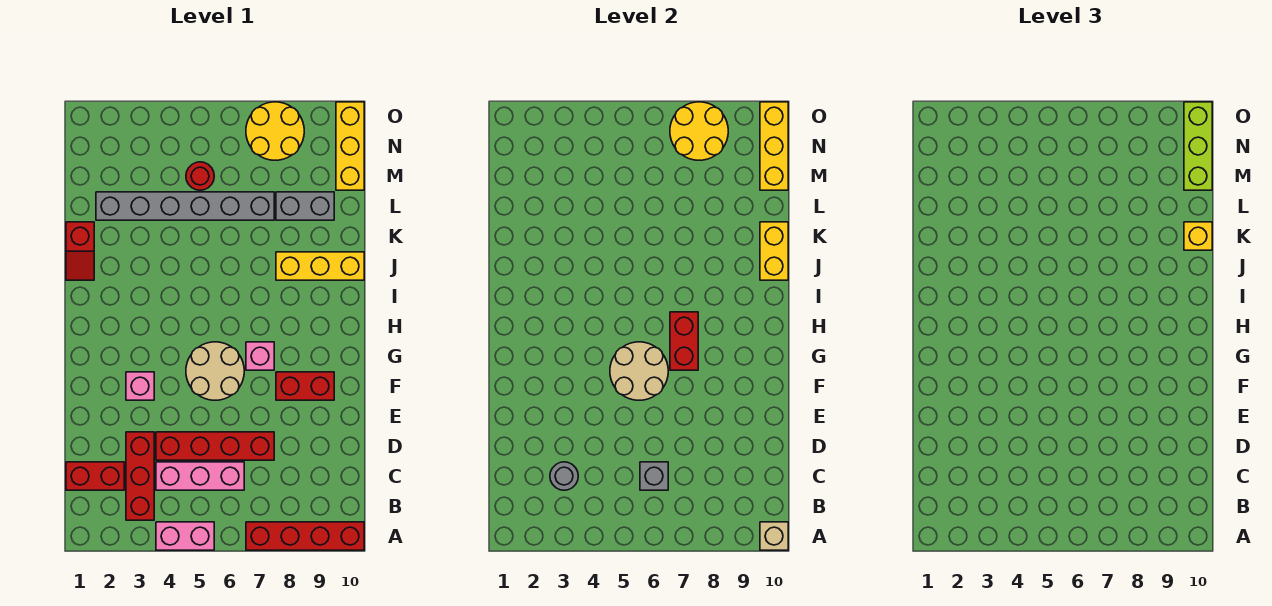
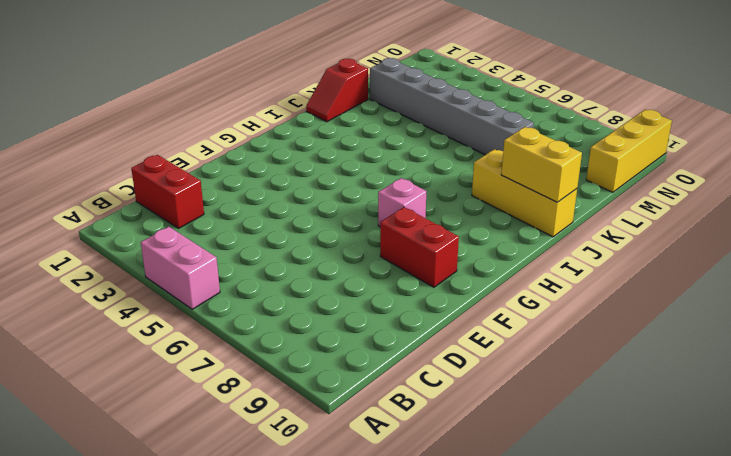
yellow 1x2 brick [501,127,582,202] -> yellow 1x2 brick turned to [760,222,788,280]
none -> red 1x4 brick [246,522,364,550]
none -> red 1x3 brick [126,432,154,520]
none -> pink 1x3 brick [156,462,244,490]

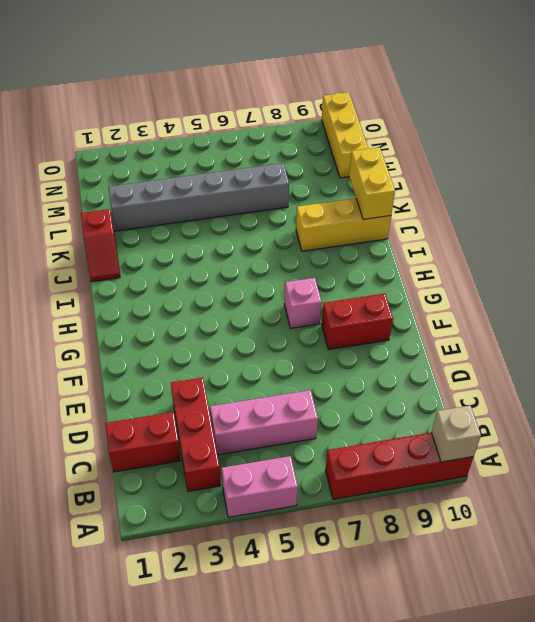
none -> red 1x4 brick [156,432,274,460]
none -> pink 1x1 brick [126,372,154,400]
none -> tan 2x2 round brick [186,342,244,400]

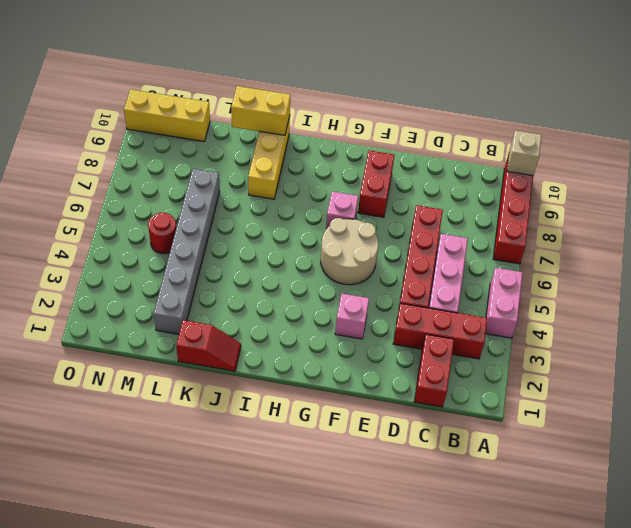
none -> grey 1x2 brick [276,192,334,220]
none -> yellow 2x2 round brick [246,102,304,160]
none -> grey 1x1 round brick [550,462,578,490]

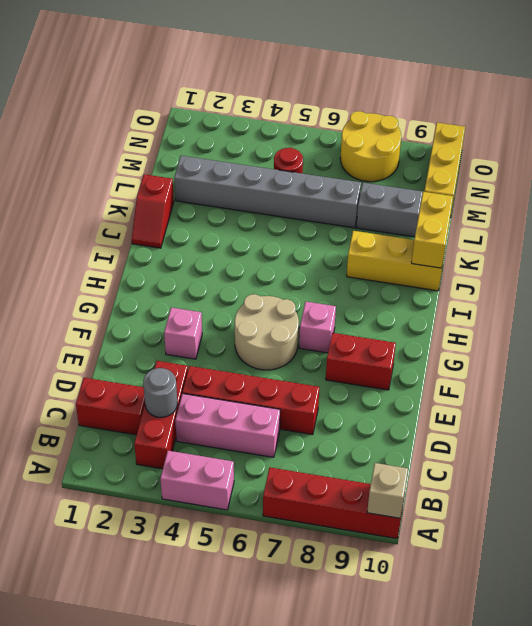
none -> grey 1x1 brick [640,462,668,490]
none -> tan 2x2 round brick [610,342,668,400]
none -> red 1x2 brick [670,312,698,370]

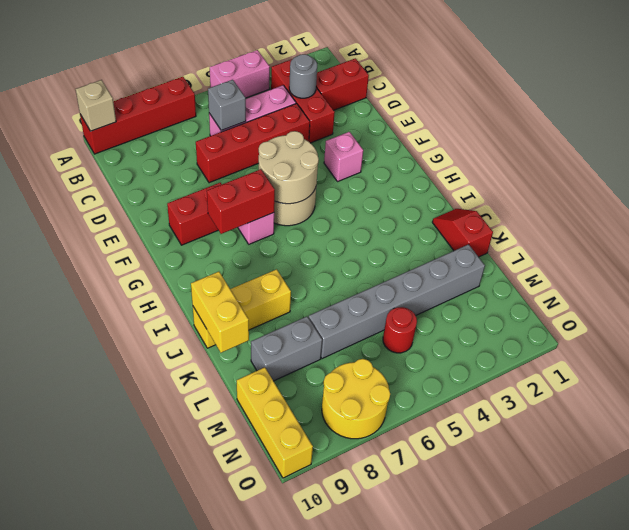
red 1x2 brick [207,169,275,234] -> red 1x2 brick turned to [670,312,698,370]
none -> yellow 1x3 brick [760,102,788,190]
none -> yellow 2x2 round brick [670,102,728,160]
none -> yellow 1x1 brick [1184,222,1212,250]

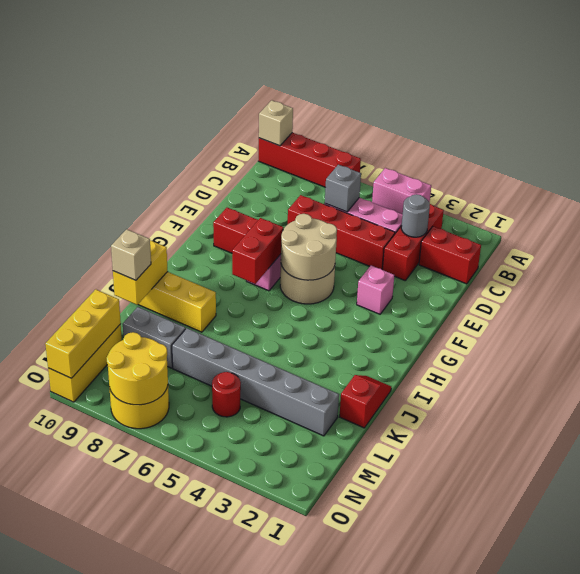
tan 1x1 brick [111,229,151,280] -> yellow 1x1 brick [1184,222,1212,250]
none -> lime 1x3 brick [1184,102,1212,190]

